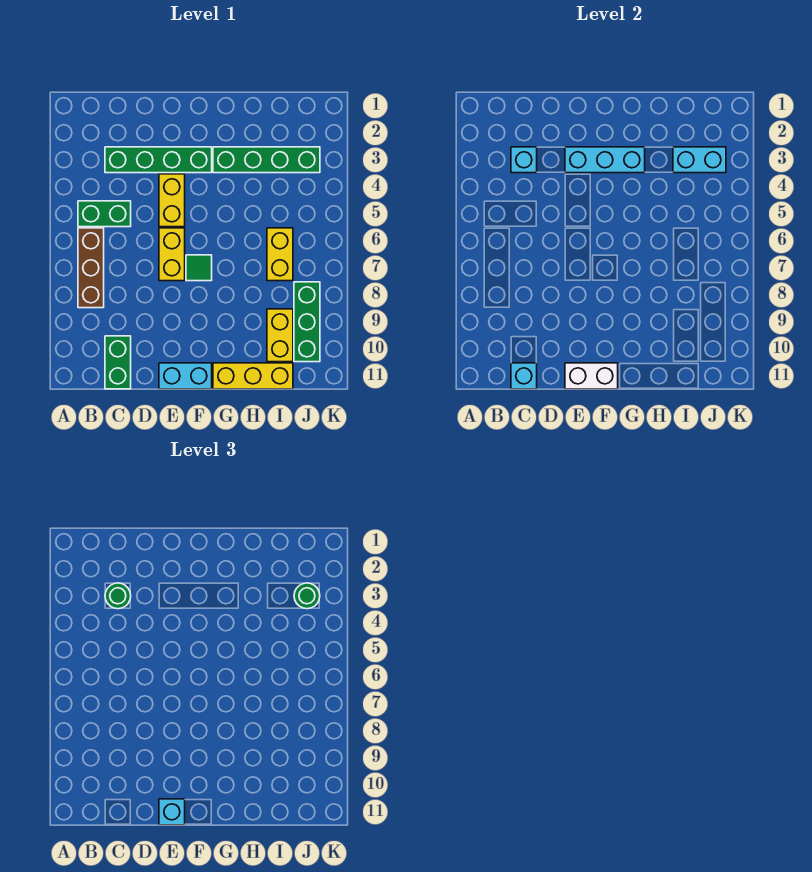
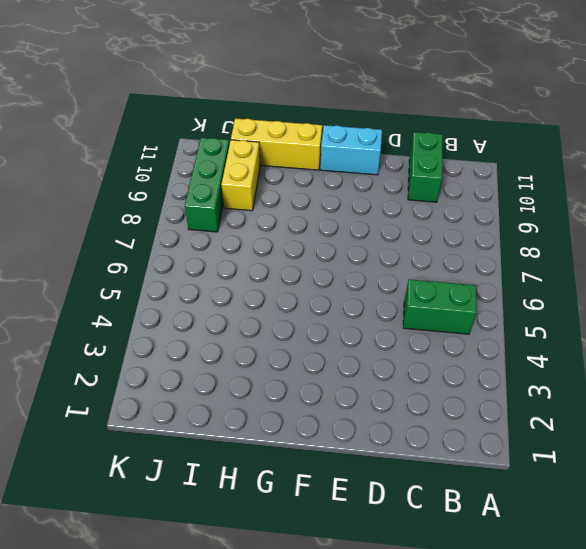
none -> brown 1x3 brick [78,228,104,308]
none -> green 1x4 brick [105,147,212,173]
none -> yellow 1x2 brick [159,174,185,227]

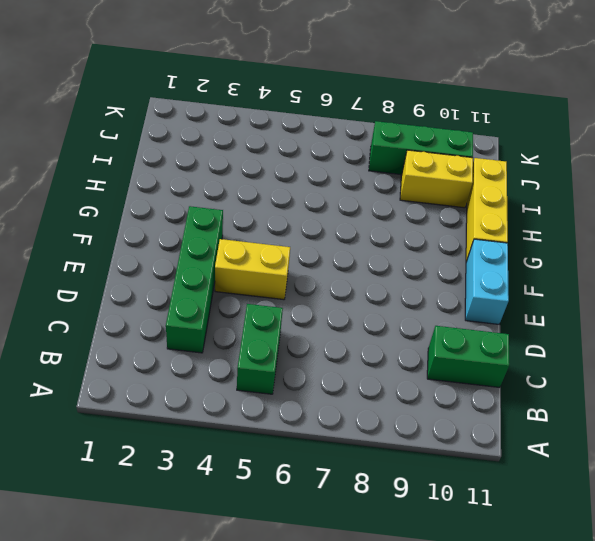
none -> brown 1x3 brick [78,228,104,308]
none -> yellow 1x2 brick [159,228,185,281]
none -> green 1x1 tile [186,255,212,281]

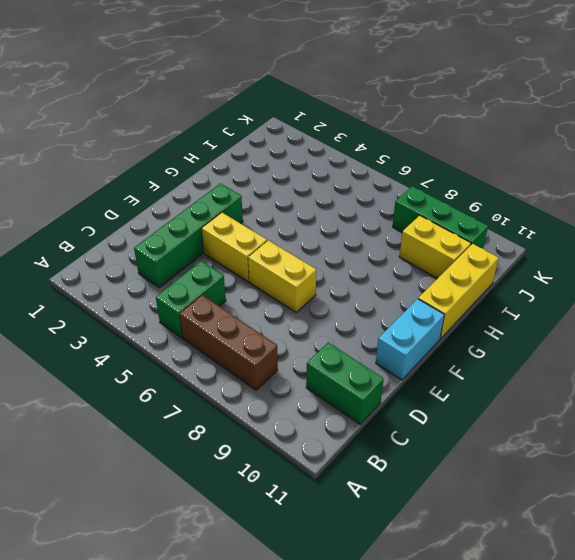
none -> green 1x1 tile [186,255,212,281]
none -> green 1x4 brick [213,147,320,173]
none -> yellow 1x2 brick [267,228,293,281]

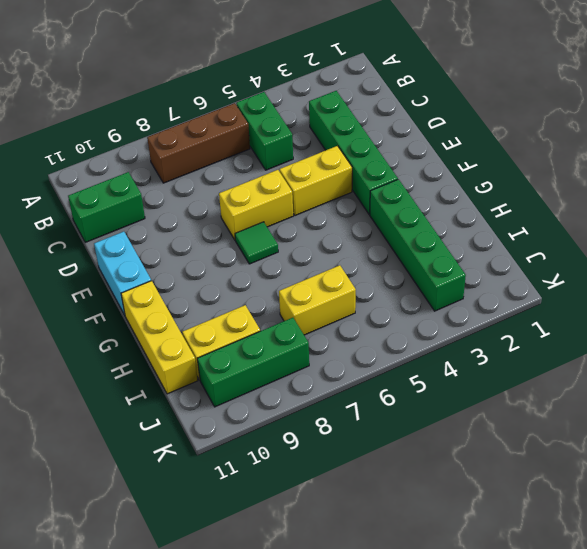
none -> cyan 1x1 brick [511,147,537,173]
none -> cyan 1x1 brick [511,363,537,389]
none -> cyan 1x3 brick [565,147,645,173]

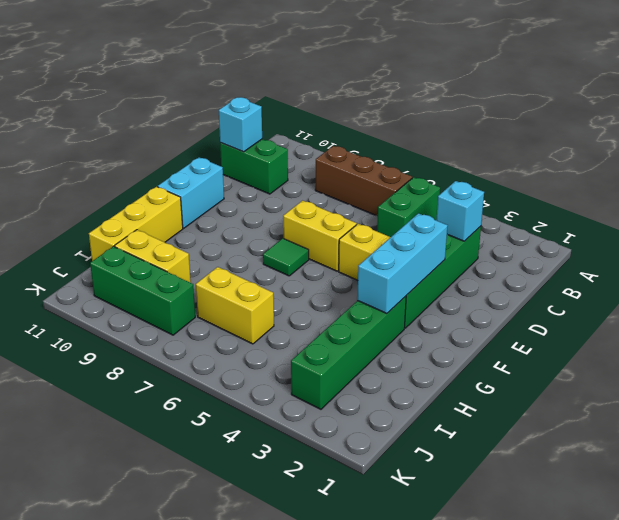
none -> white 1x2 brick [565,363,618,389]
none -> cyan 1x2 brick [673,147,726,173]
none -> green 1x1 round brick [105,583,131,609]

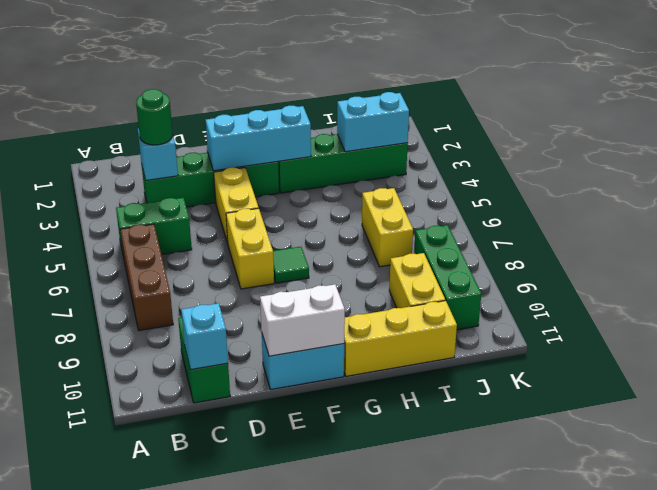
none -> cyan 1x1 brick [159,799,185,825]
none -> green 1x1 round brick [294,583,320,609]

